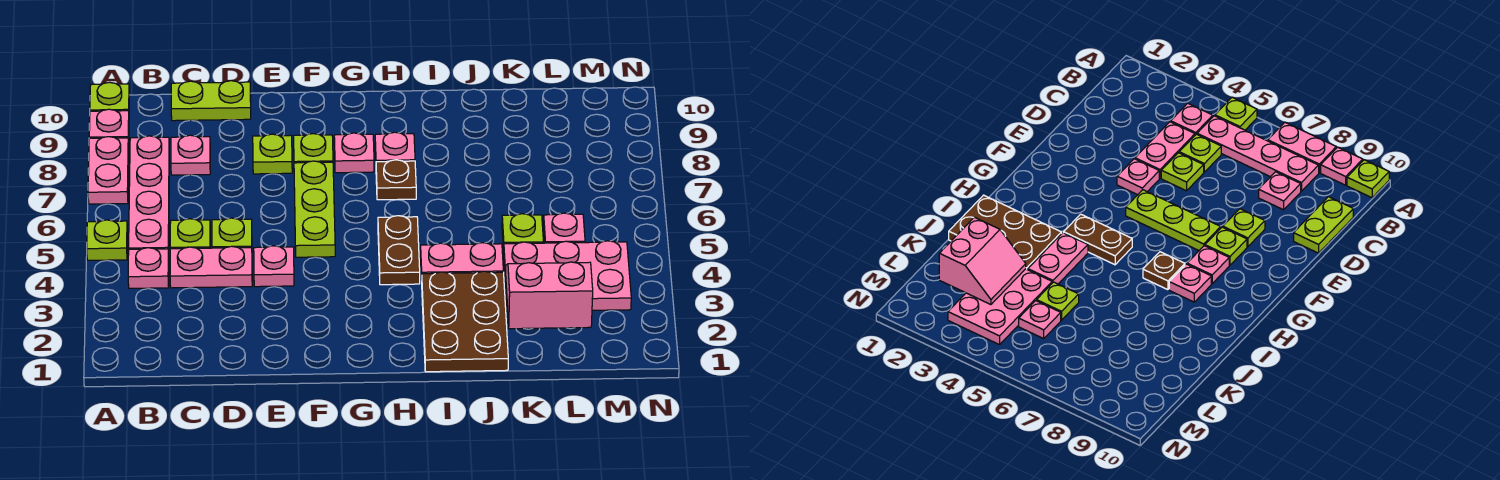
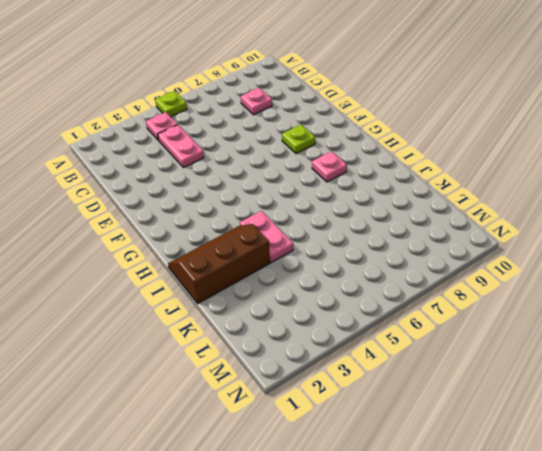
brown 2x3 slope [168,224,270,303] -> brown 2x3 plate [422,271,508,372]
none -> pink 1x2 plate [88,137,129,204]
none -> pink 1x1 plate [89,109,129,144]
none -> lime 1x1 plate [90,82,130,111]

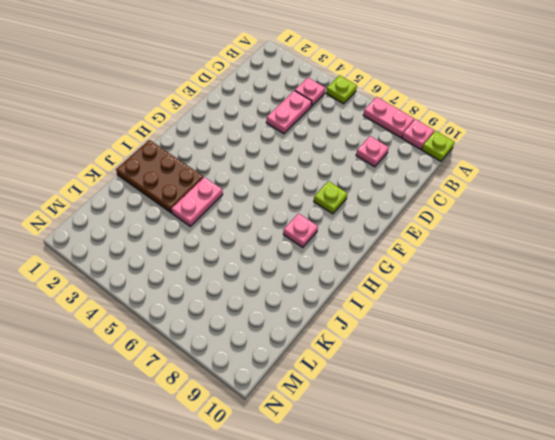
none -> pink 1x4 plate [129,136,169,252]
none -> lime 1x1 plate [170,219,210,249]
none -> lime 1x2 plate [171,81,251,121]

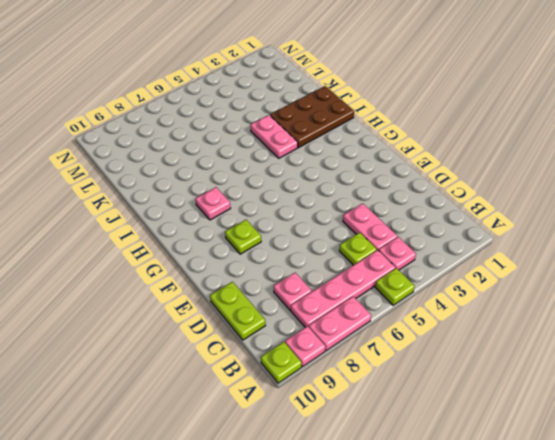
none -> lime 1x1 plate [212,218,252,248]
none -> pink 1x1 plate [254,246,294,287]
none -> lime 1x1 plate [253,134,292,174]

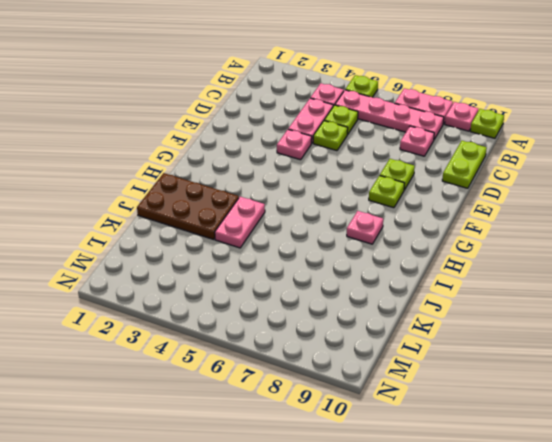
none -> lime 1x3 plate [294,161,335,257]
none -> pink 1x1 plate [334,133,374,173]
none -> brown 1x2 plate [378,216,420,285]

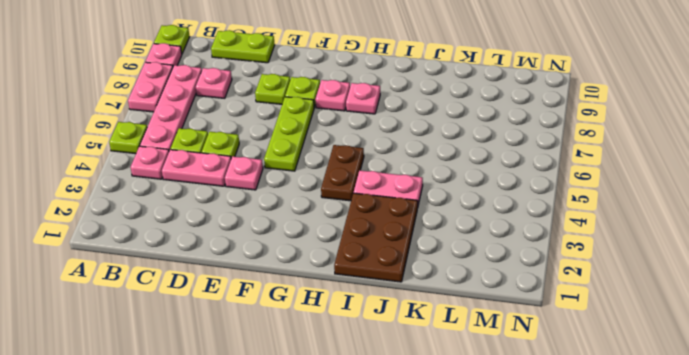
none -> brown 1x1 plate [376,160,416,200]
none -> pink 2x3 plate [504,241,631,312]
none -> lime 1x1 plate [502,214,543,252]

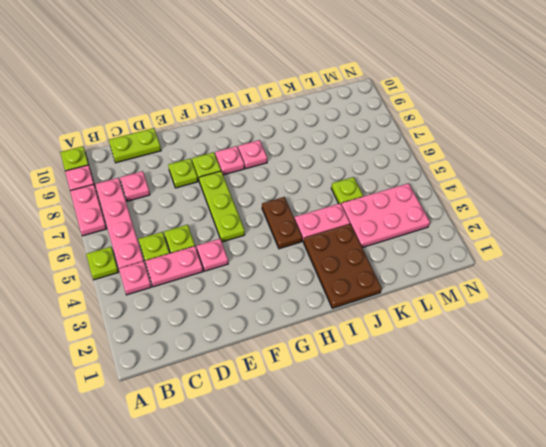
none -> brown 1x1 plate [376,160,416,200]
none -> pink 1x1 plate [543,213,585,243]
none -> pink 2x2 slope [506,262,593,329]

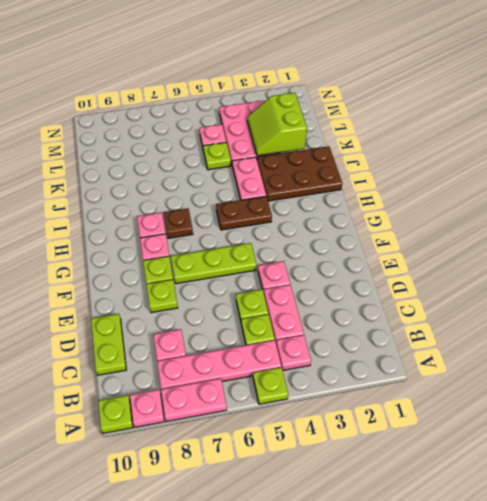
lime 2x2 slope [247,93,307,156] -> pink 2x2 slope [506,262,593,329]

